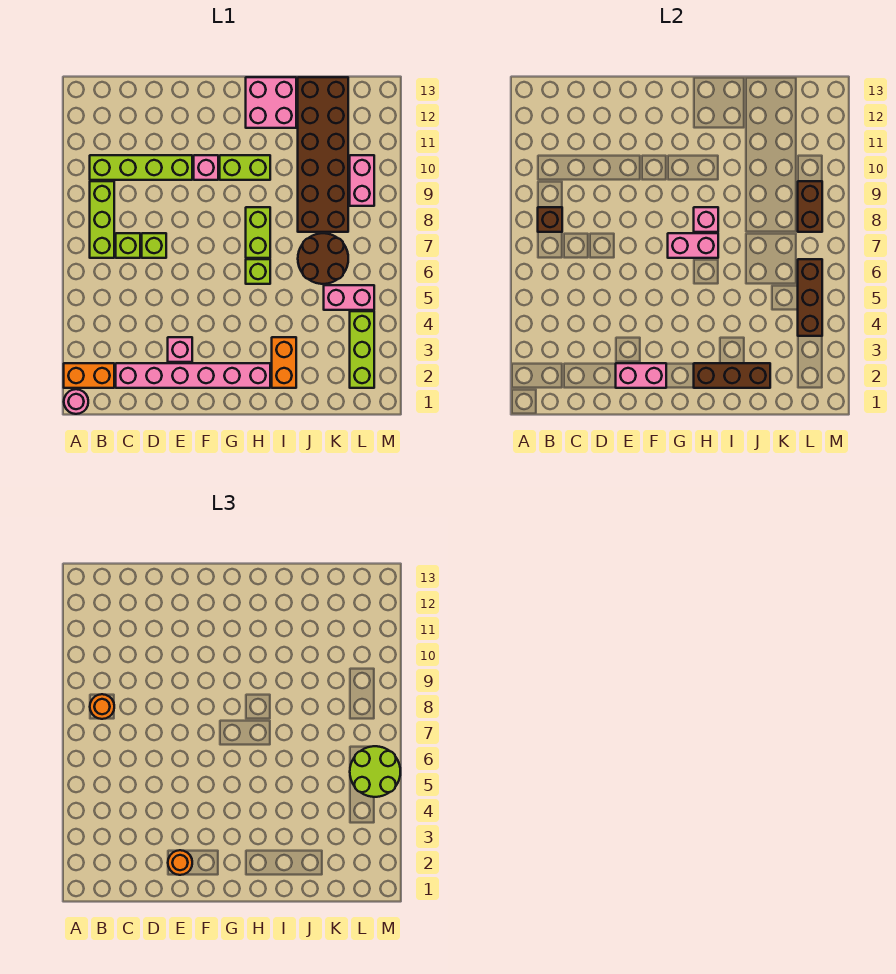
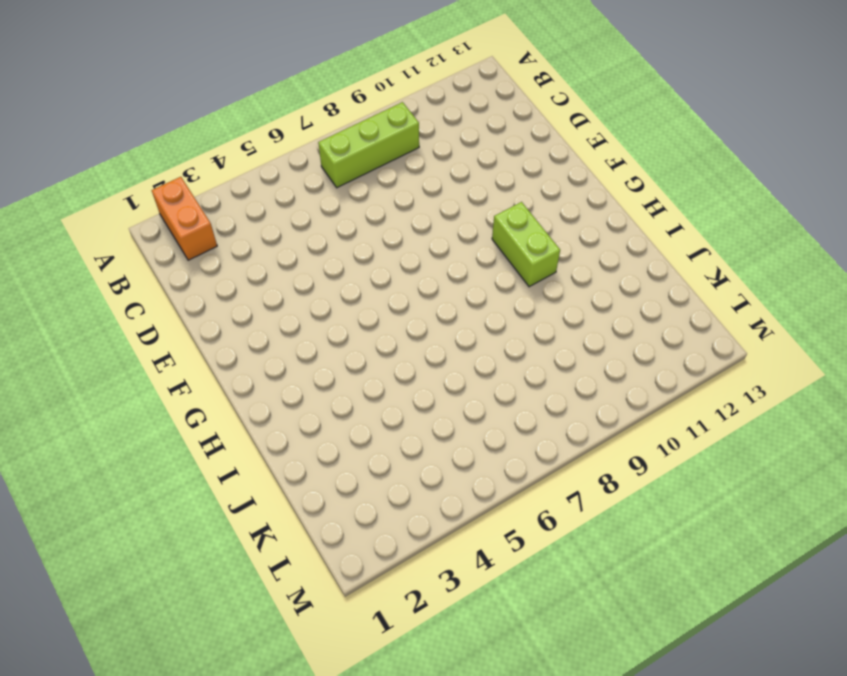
none -> pink 1x1 round brick [64,389,88,414]
none -> lime 1x4 brick [90,155,192,180]
none -> pink 1x6 brick [116,363,270,388]

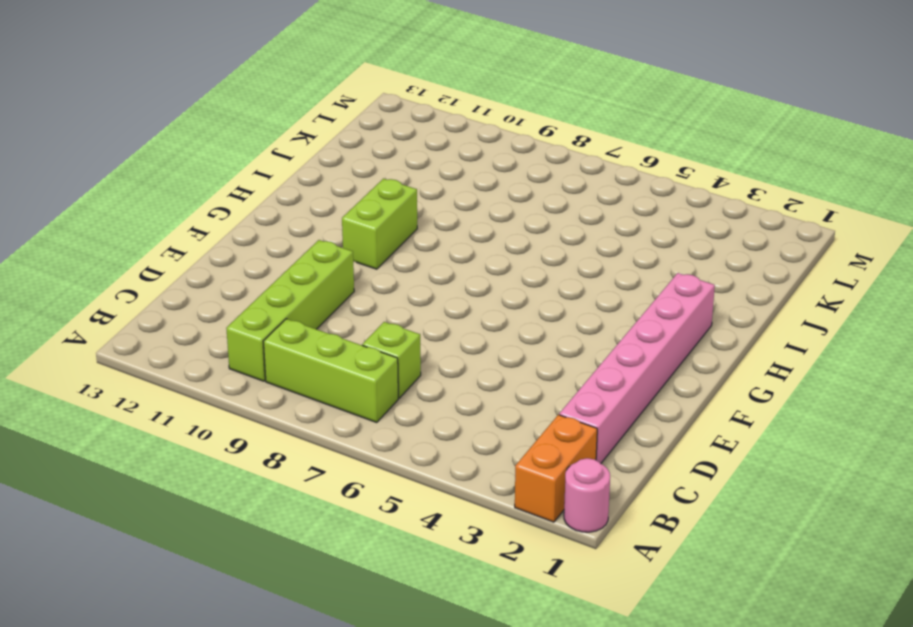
none -> lime 1x1 brick [142,233,166,258]
none -> pink 1x1 brick [168,337,192,362]
none -> pink 1x1 brick [194,155,218,180]

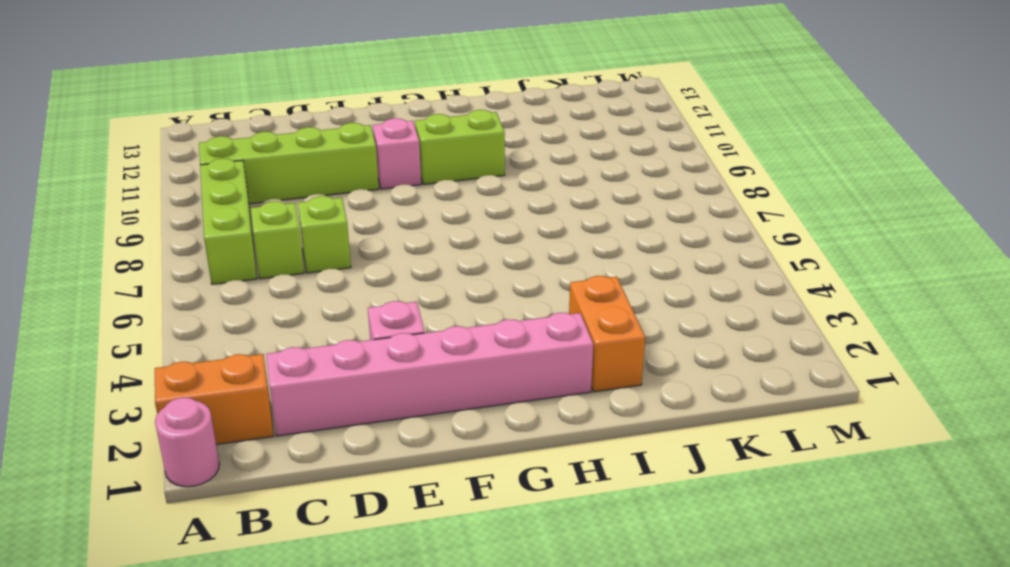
none -> lime 1x1 brick [246,259,270,284]
none -> lime 1x2 brick [246,207,270,258]
none -> pink 2x2 brick [246,77,296,128]

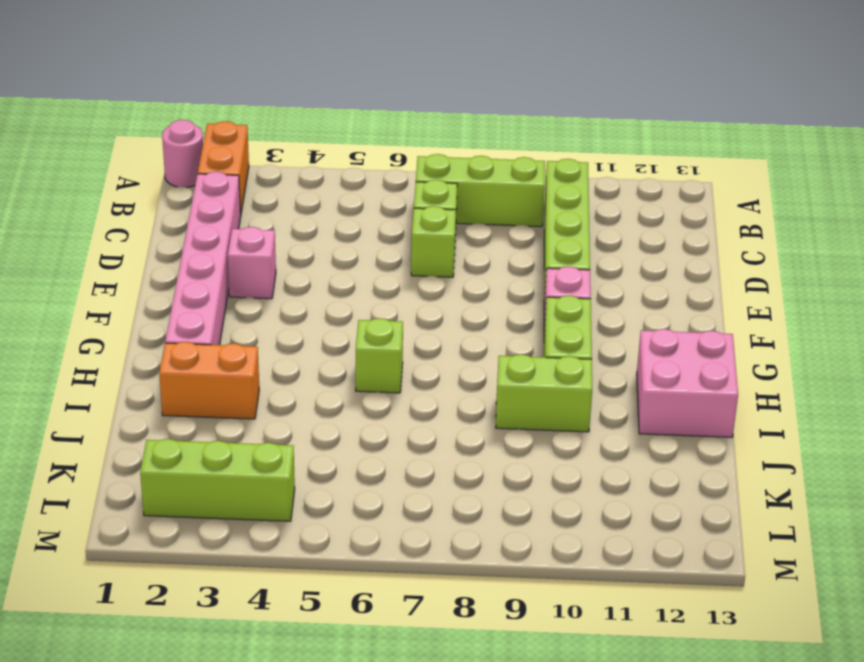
lime 1x2 brick [496,354,592,432] -> lime 1x2 brick moved to [246,207,270,258]
none -> brown 2x2 round brick [298,233,348,284]
none -> brown 2x6 brick [298,77,348,232]
none -> pink 1x2 brick [324,285,374,310]

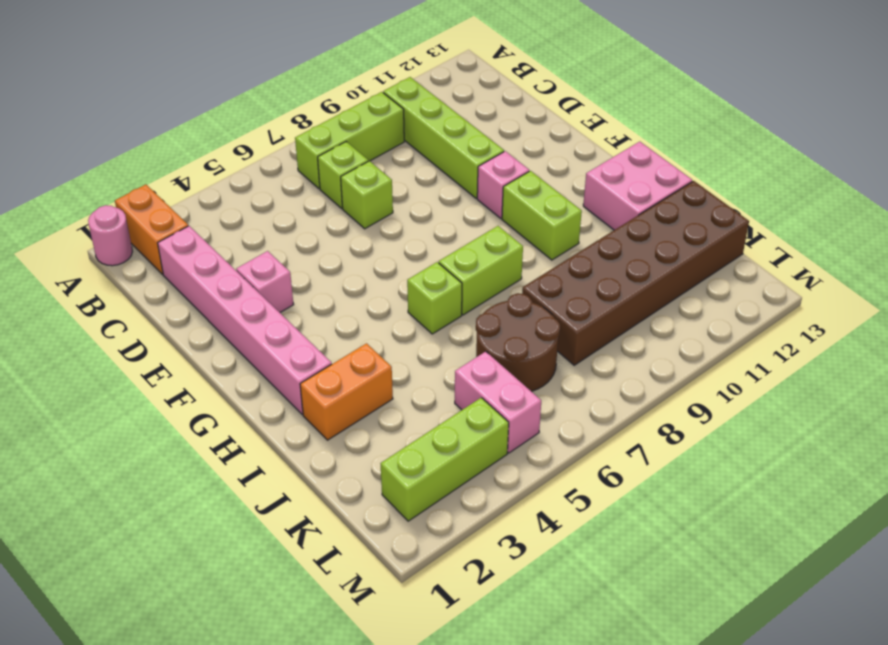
none -> pink 1x2 brick [350,155,374,206]
none -> brown 1x1 brick [538,207,562,232]
none -> pink 1x2 brick [616,363,666,388]

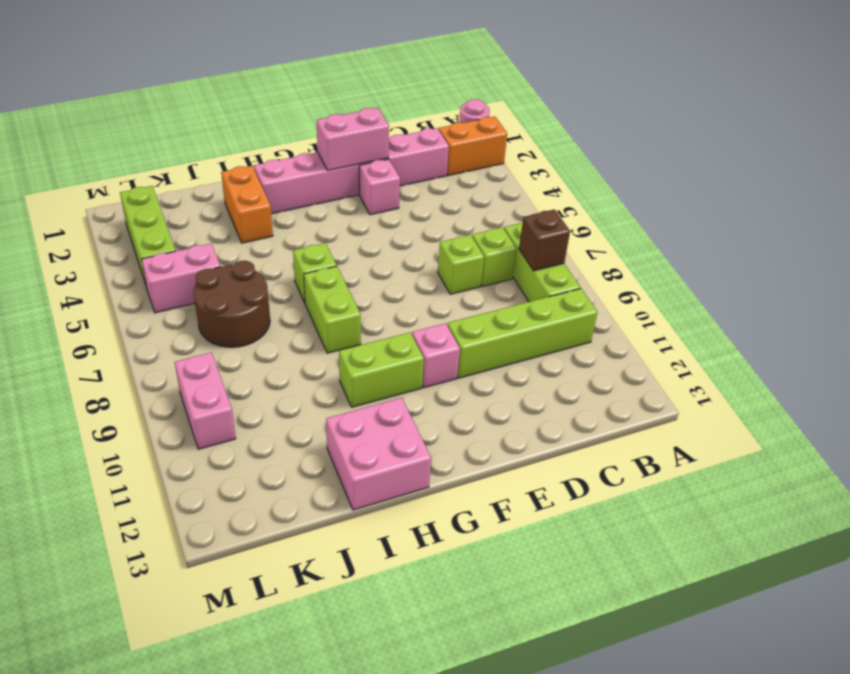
none -> brown 2x6 brick [298,77,348,232]
none -> pink 1x2 brick [668,233,718,258]
none -> brown 1x3 brick [694,363,770,388]

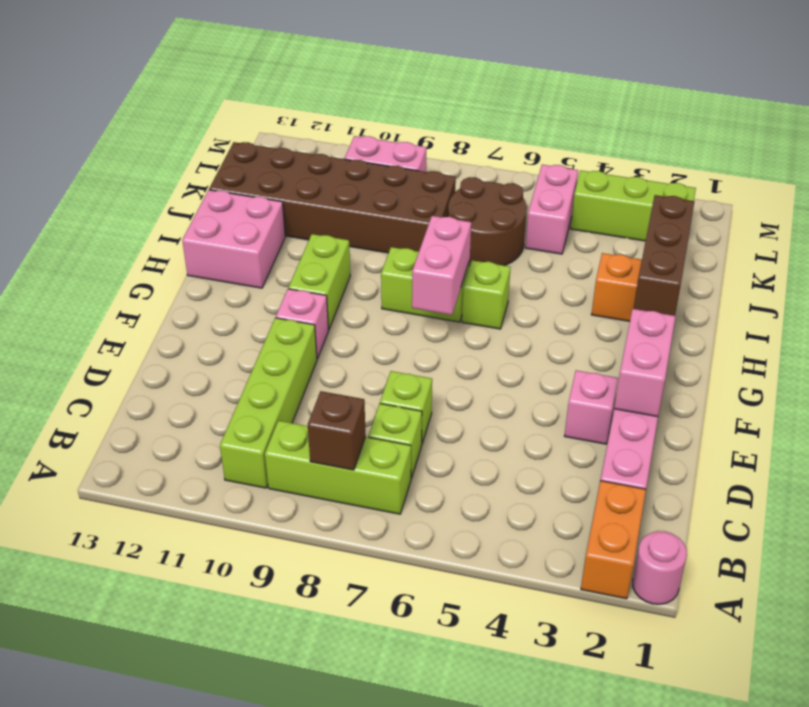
none -> pink 1x1 brick [694,207,718,232]
none -> brown 1x3 brick [798,259,822,336]
none -> brown 1x2 brick [798,181,822,232]

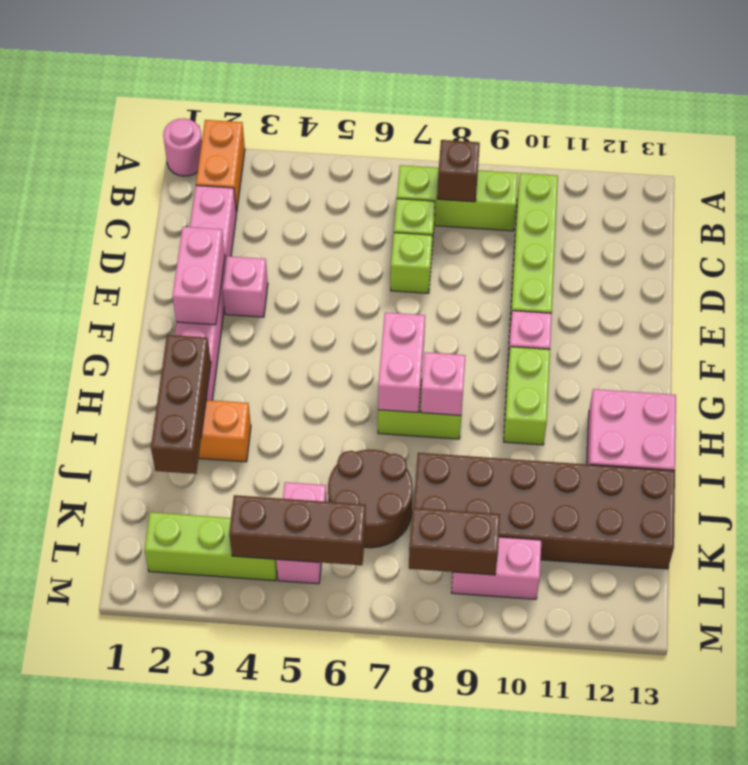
none -> lime 1x1 brick [246,259,270,284]
none -> orange 1x1 round brick [90,694,114,719]
none -> orange 1x1 round brick [168,850,192,875]

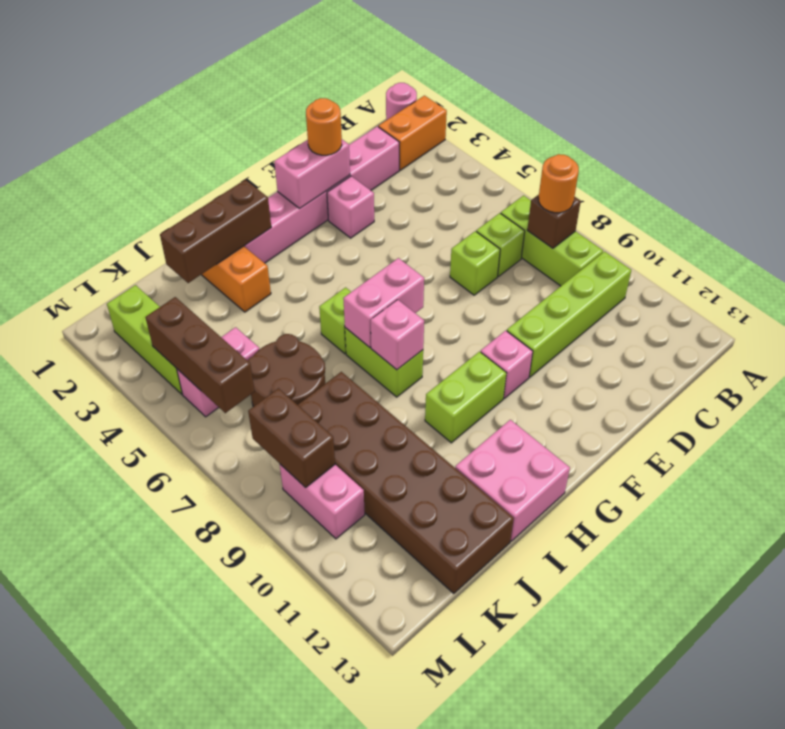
none -> lime 2x2 round brick [350,746,400,797]

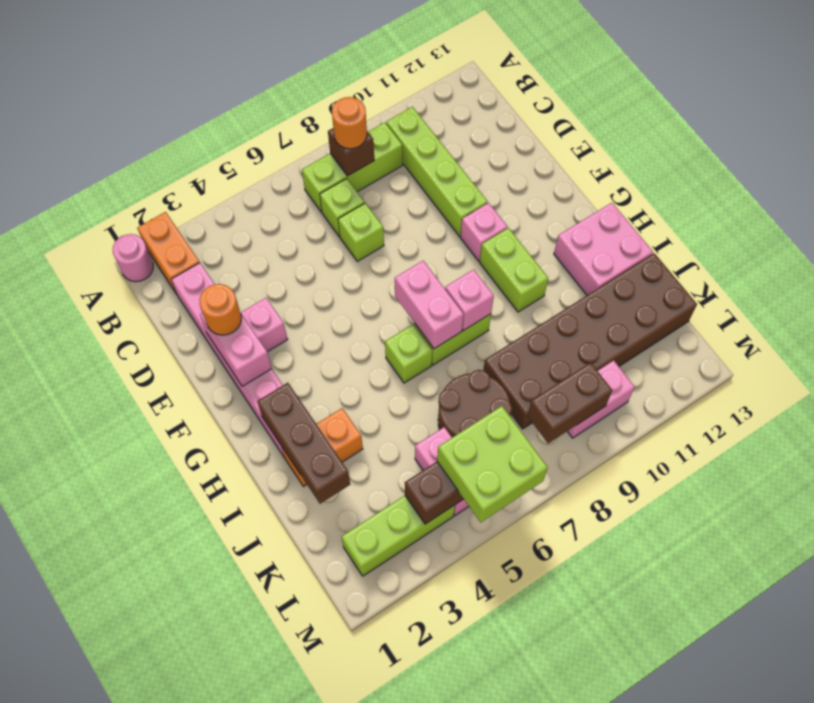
lime 2x2 brick [437,406,548,522] -> lime 2x2 round brick [350,746,400,797]

